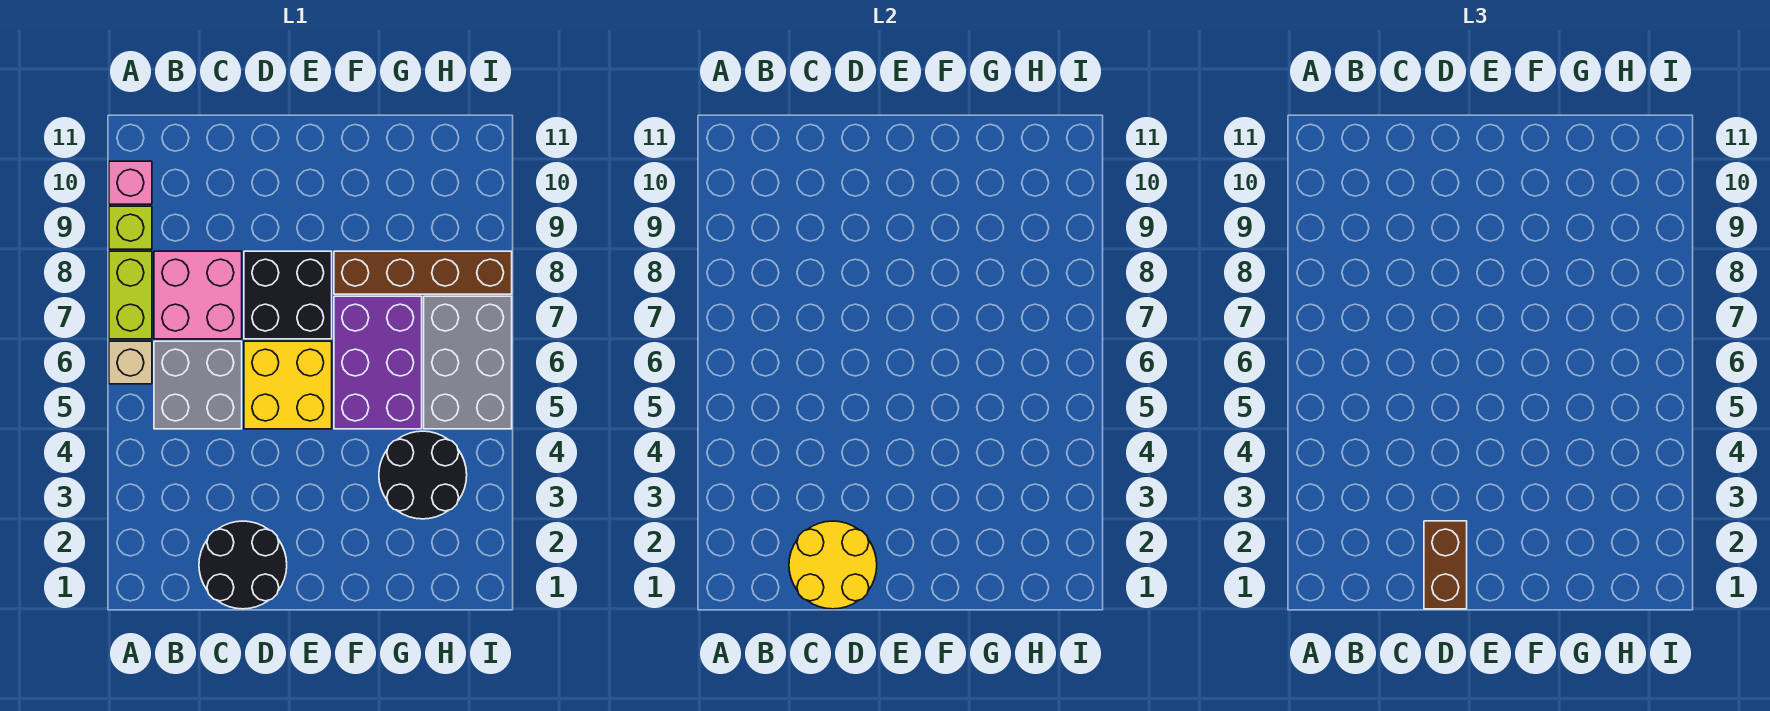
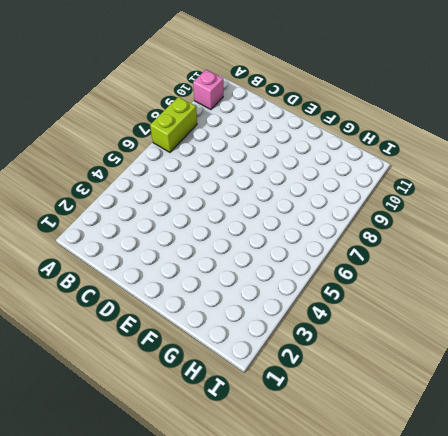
none -> tan 1x1 brick [109,341,152,384]
none -> lime 1x1 brick [109,206,152,249]
none -> grey 2x2 brick [154,341,242,429]

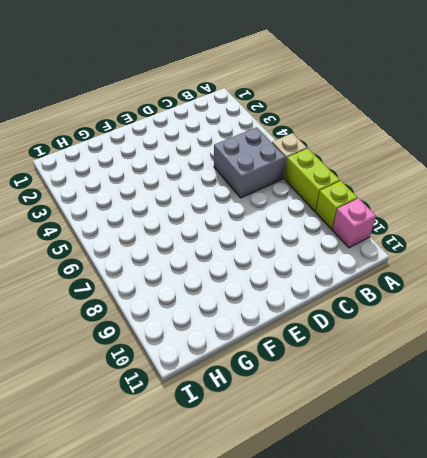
none -> pink 2x2 brick [154,251,242,339]
none -> black 2x2 round brick [199,521,287,609]
none -> yellow 2x2 brick [244,341,332,429]

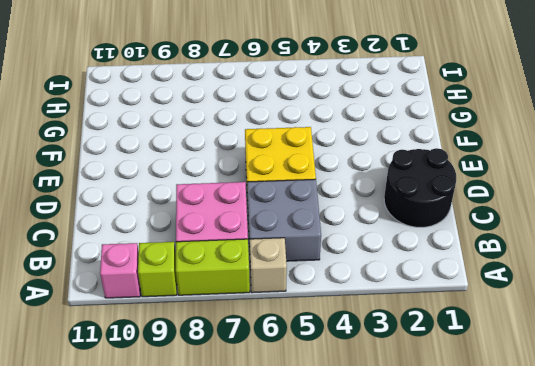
none -> black 2x2 brick [244,251,332,339]
none -> purple 2x3 brick [334,296,422,429]
none -> brown 1x4 brick [334,251,512,294]

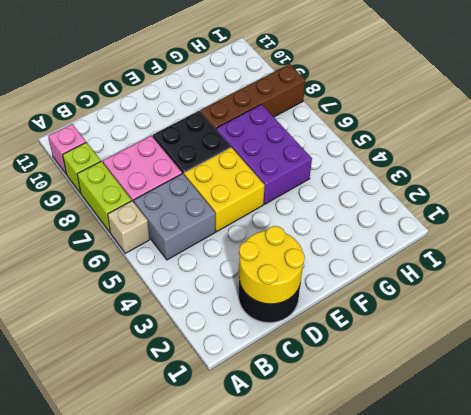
none -> black 2x2 round brick [379,431,467,519]
none -> grey 2x3 brick [424,296,512,429]
none -> brown 1x2 brick [1424,521,1467,609]

